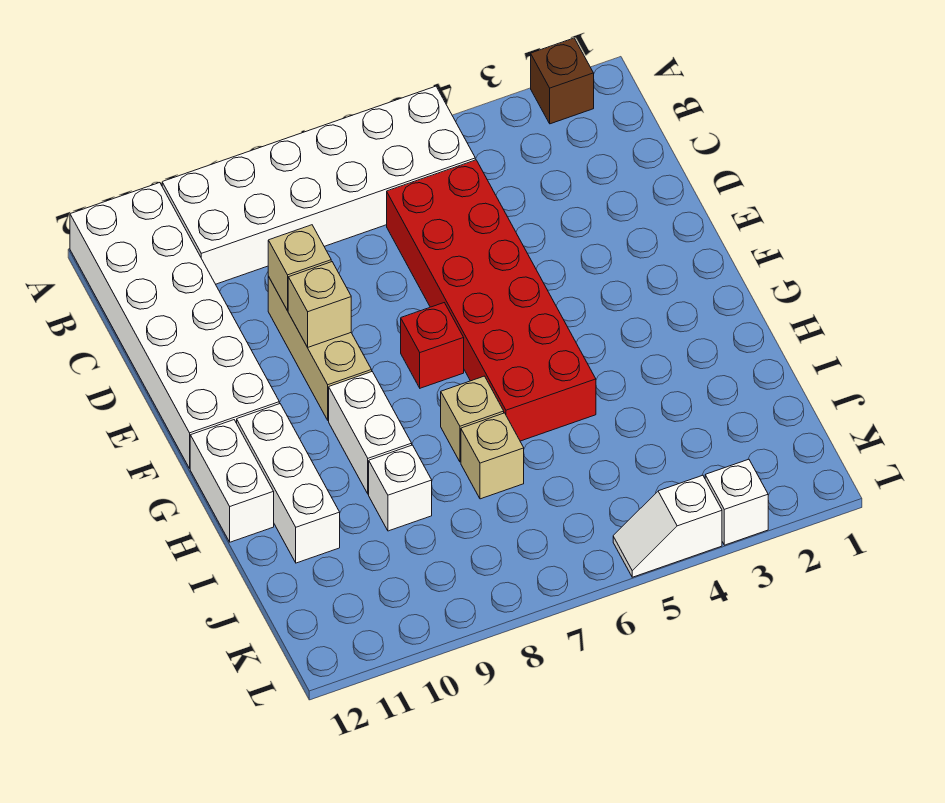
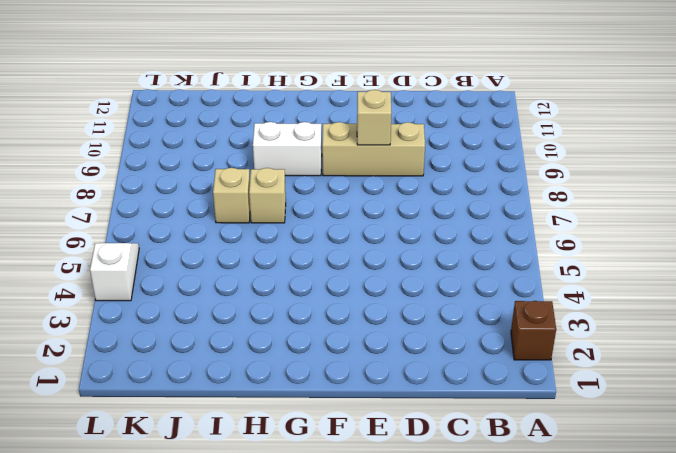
none -> white 2x6 brick [162,86,475,284]
none -> white 2x6 brick [70,183,279,468]
none -> red 2x6 brick [387,160,596,441]

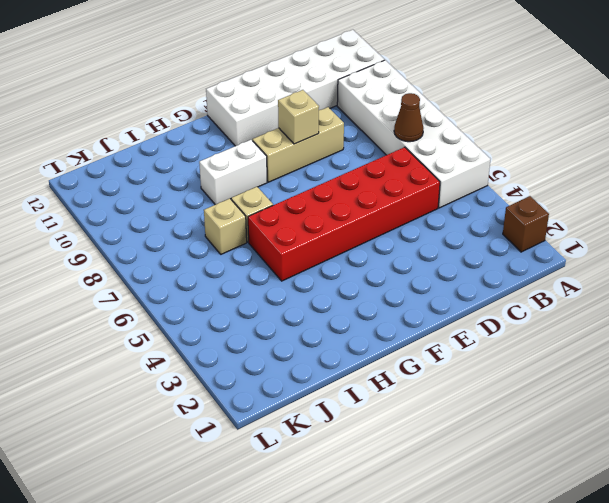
brown 1x1 cone [394,93,423,142] -> none
none -> red 1x1 brick [401,303,464,388]
none -> white 1x3 brick [237,404,340,563]
none -> white 1x2 brick [190,420,274,542]

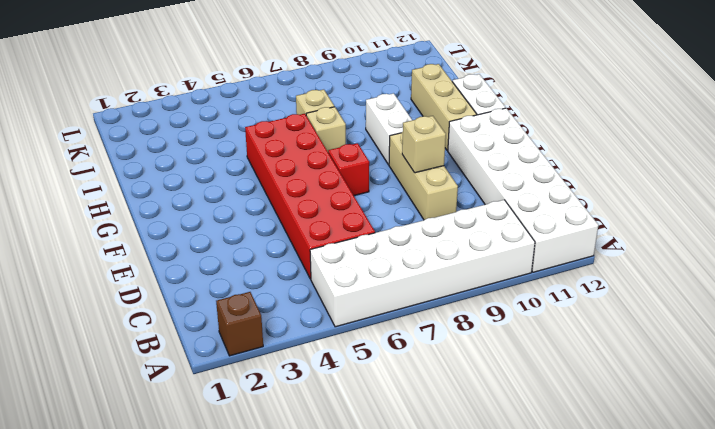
tan 1x3 brick [411,64,477,151] -> white 1x3 brick [237,404,340,563]
none -> white 1x1 brick [369,445,432,531]
none -> white 1x1 brick [705,459,768,545]
none -> white 1x2 slope [613,475,722,577]

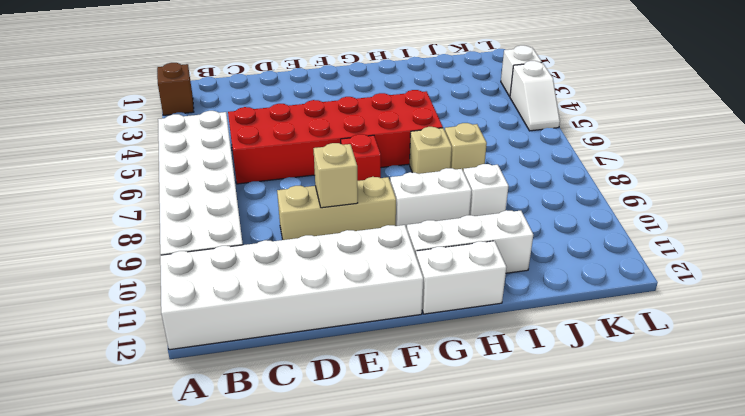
none -> tan 1x1 brick [268,225,331,310]

